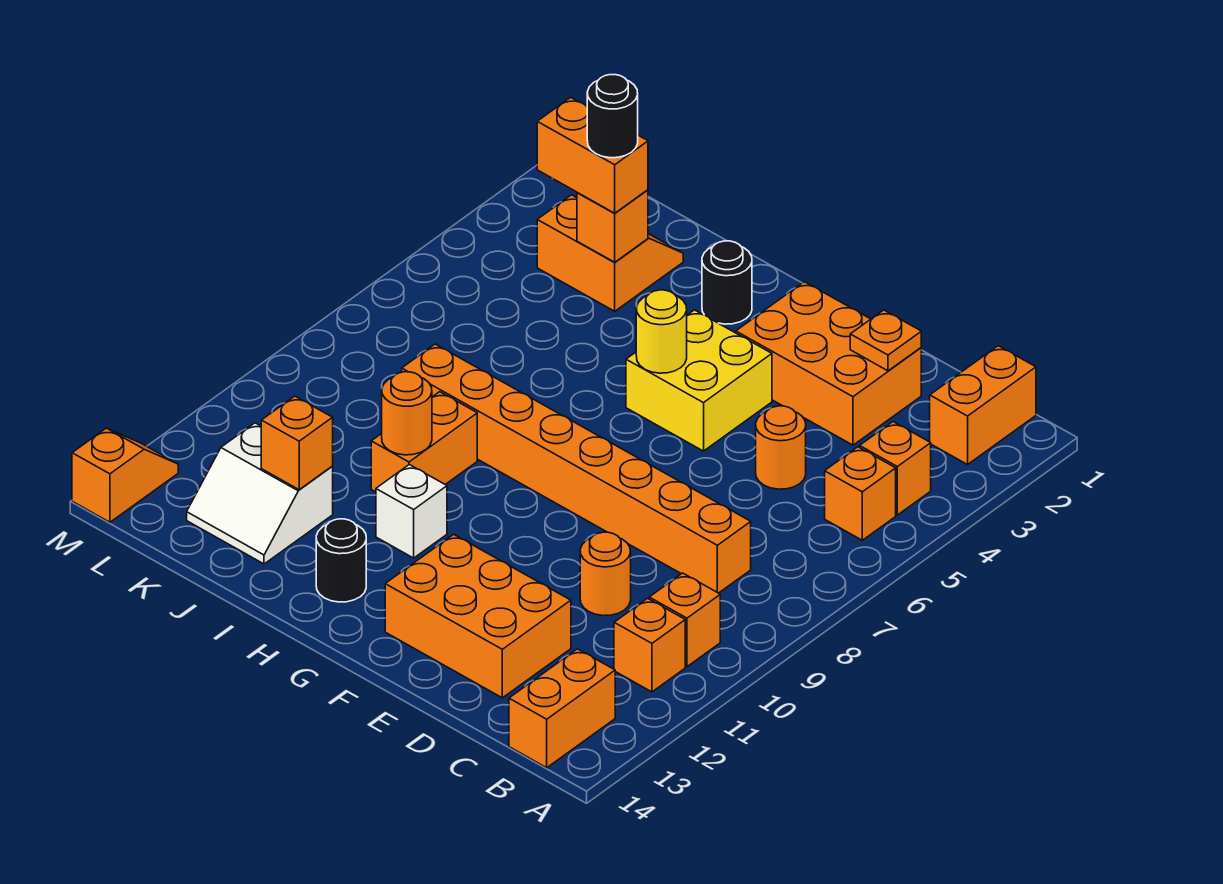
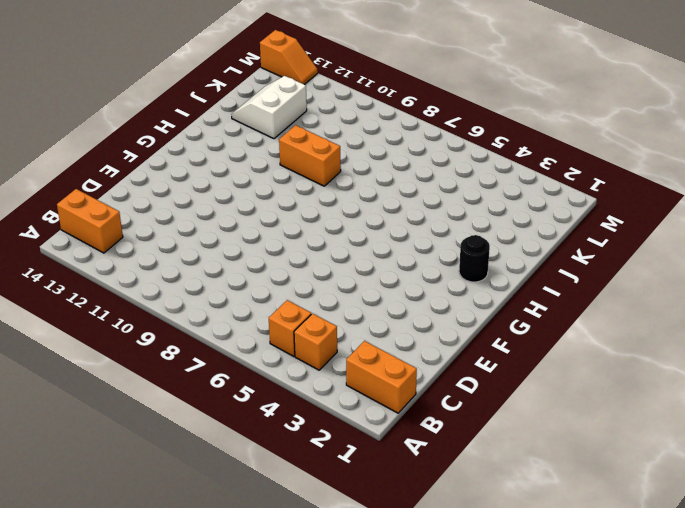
none -> orange 1x1 brick [649,573,720,667]
none -> orange 1x1 brick [614,598,685,692]
none -> orange 1x8 brick [402,344,751,593]

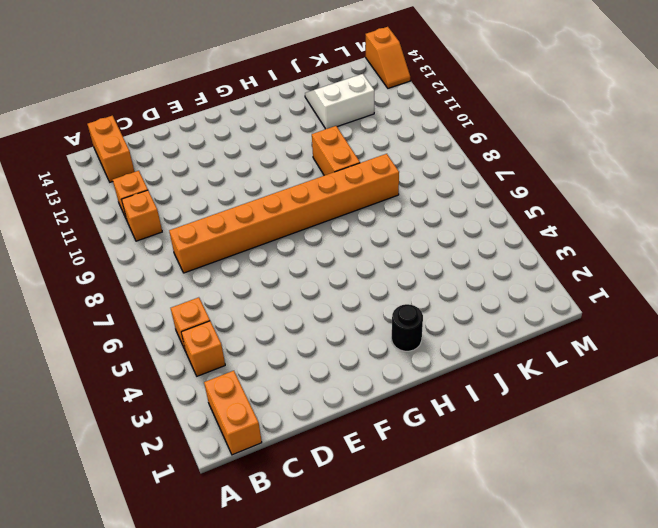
none -> orange 2x3 brick [736,282,921,445]
none -> orange 1x1 round brick [756,406,806,489]
none -> orange 1x1 round brick [580,532,631,616]

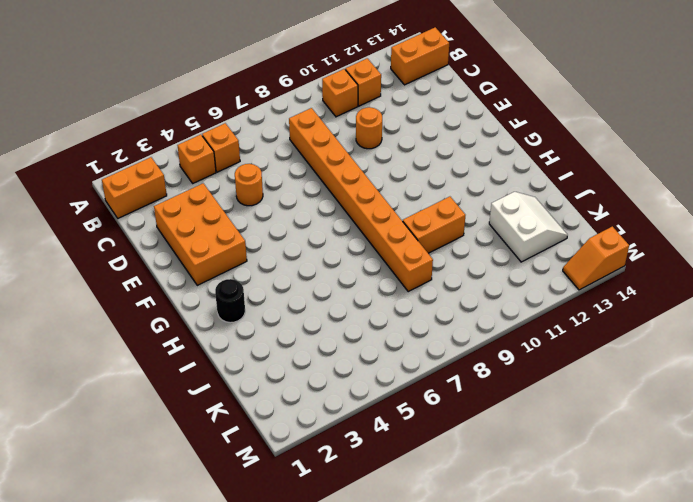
none -> orange 2x3 brick [385,534,571,698]
none -> yellow 2x2 brick [626,310,772,451]
none -> white 1x1 brick [376,465,447,558]

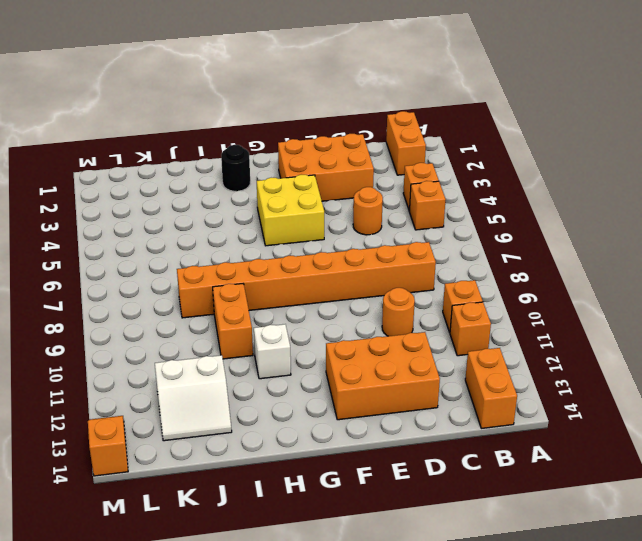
none -> black 1x1 round brick [316,519,366,602]
none -> orange 2x2 slope [537,195,683,311]
none -> orange 1x1 plate [850,310,921,371]

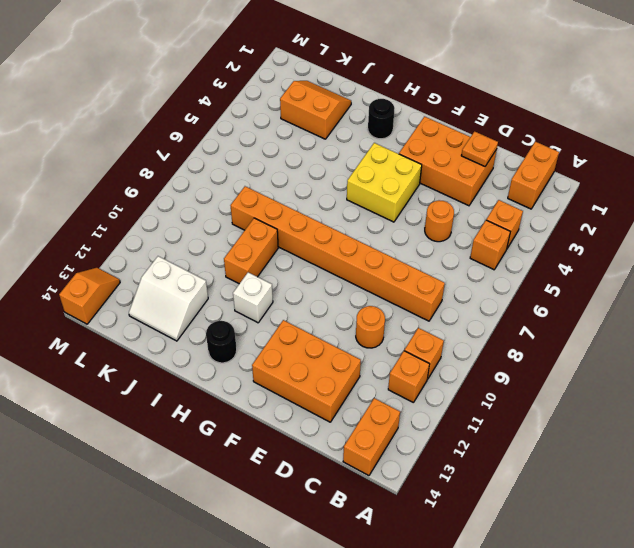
none -> yellow 1x1 round brick [636,290,687,373]
none -> orange 1x1 round brick [382,372,432,455]
none -> orange 1x1 brick [577,190,648,262]

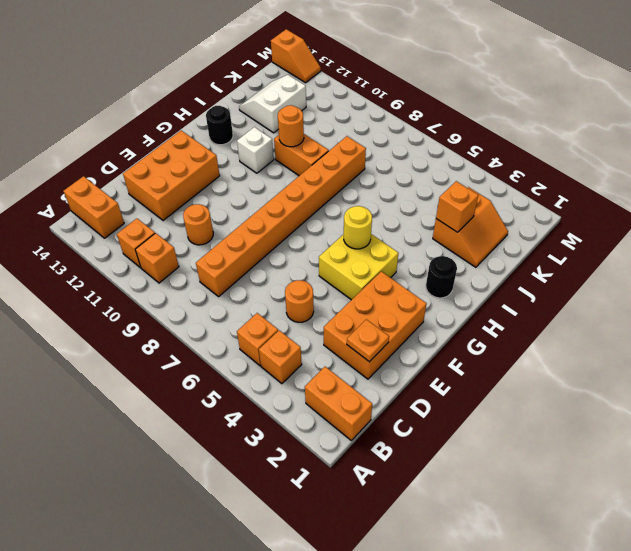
none -> orange 1x1 brick [261,396,333,490]
none -> orange 1x2 brick [537,97,648,213]
none -> black 1x1 round brick [587,75,638,158]

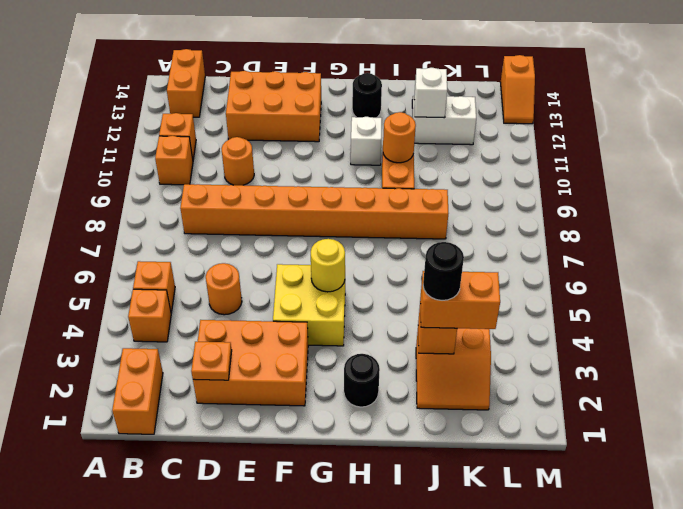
white 1x1 brick [414,68,447,118] -> orange 1x1 brick [261,396,333,490]

